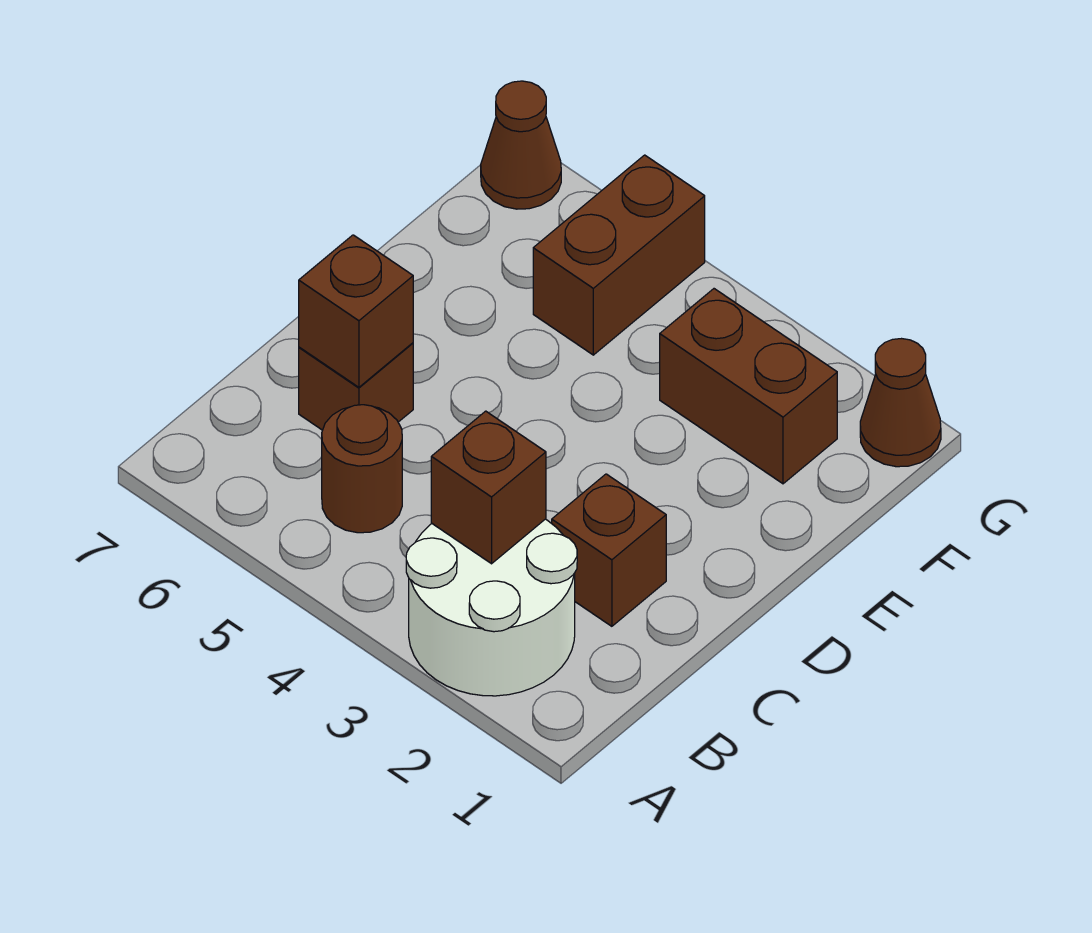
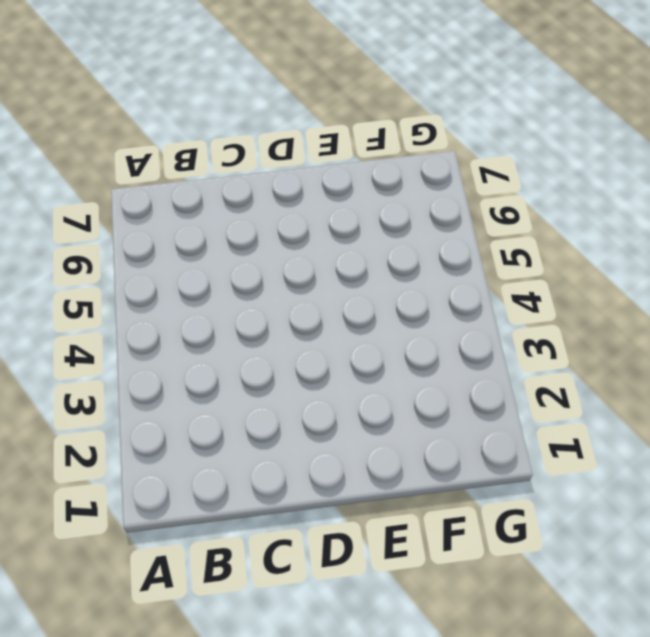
none -> white 2x2 round brick [406,519,577,696]
none -> brown 1x1 round brick [322,405,402,533]

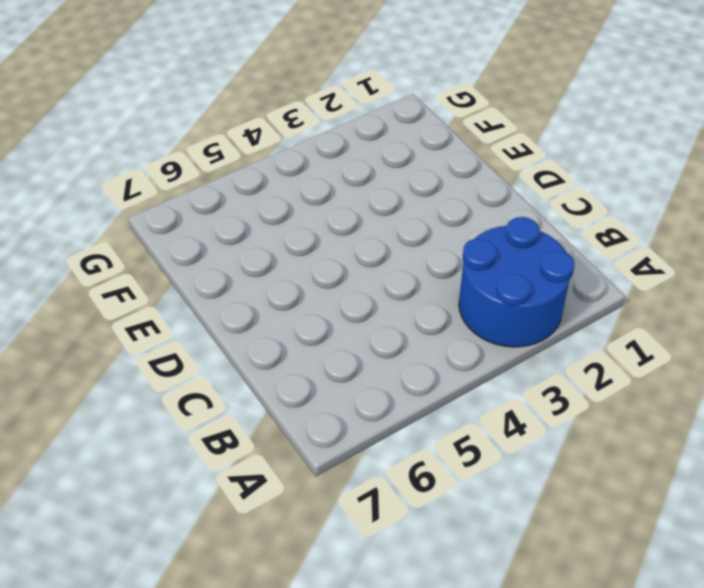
blue 2x2 round brick [459,217,574,347] -> white 2x2 round brick [406,519,577,696]
none -> brown 1x1 round brick [322,405,402,533]
none -> brown 1x1 brick [552,474,666,626]

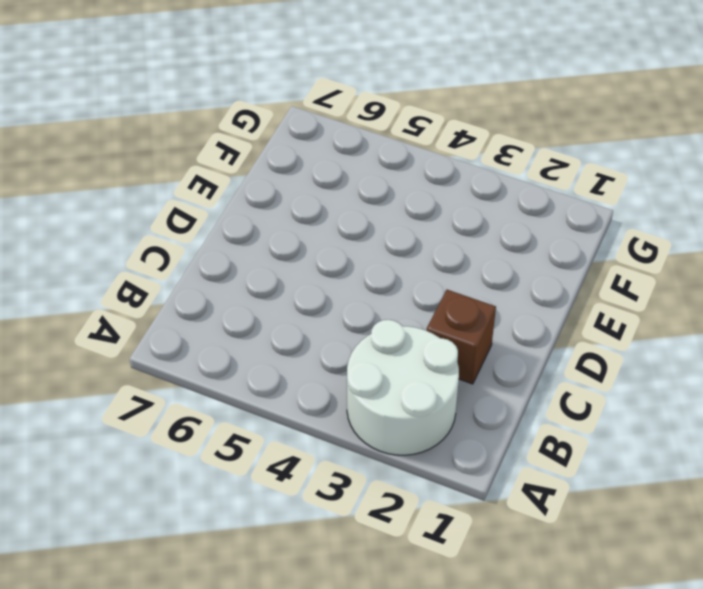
none -> brown 1x1 round brick [322,405,402,533]
none -> brown 1x1 brick [299,343,413,430]

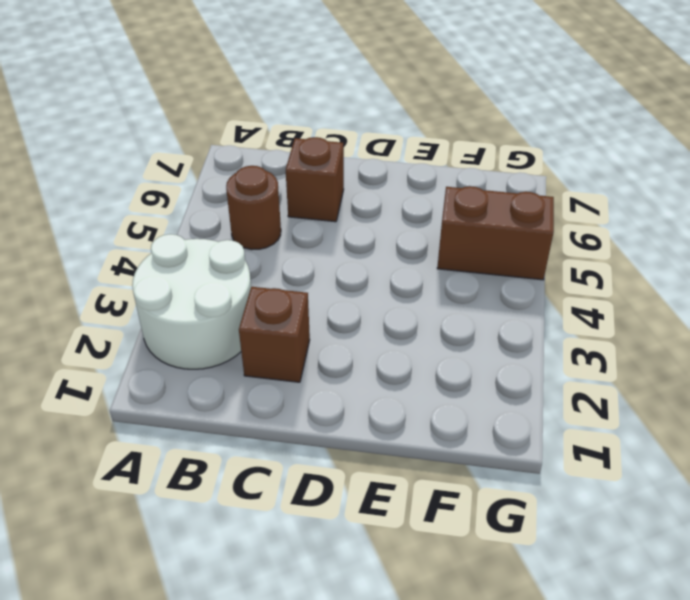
none -> brown 1x2 brick [660,289,837,484]
none -> brown 1x1 cone [860,339,941,467]

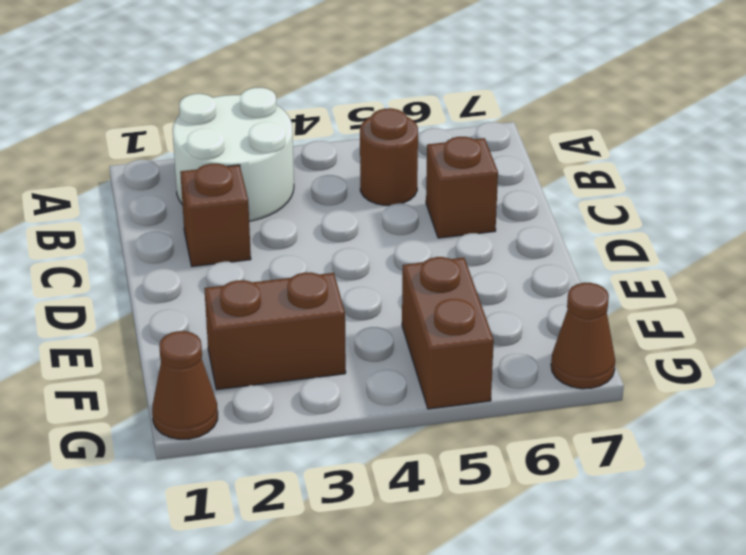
none -> brown 1x1 brick [431,411,546,564]
none -> brown 1x1 brick [299,235,413,387]

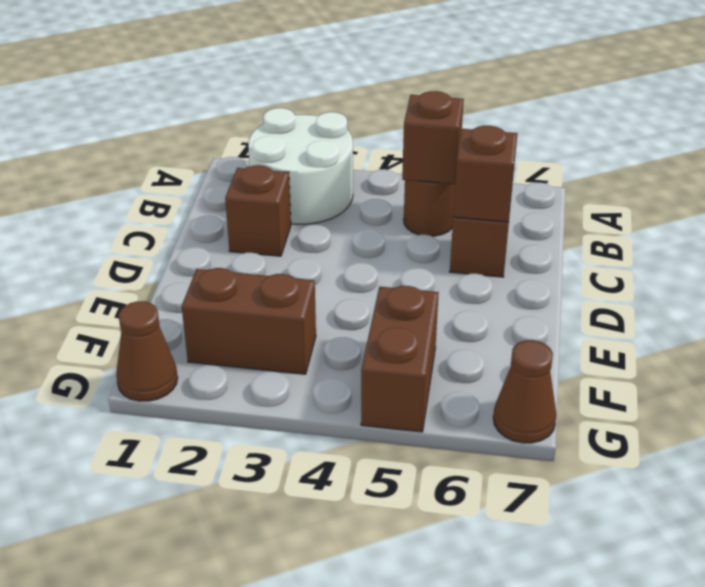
brown 1x1 brick [402,91,464,184] -> brown 1x1 brick moved to [431,411,546,564]

